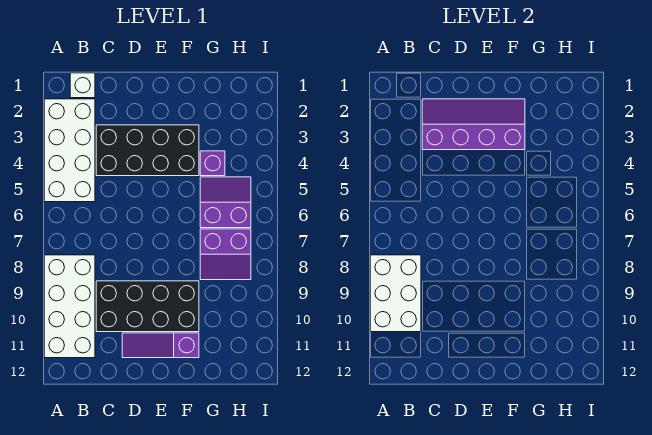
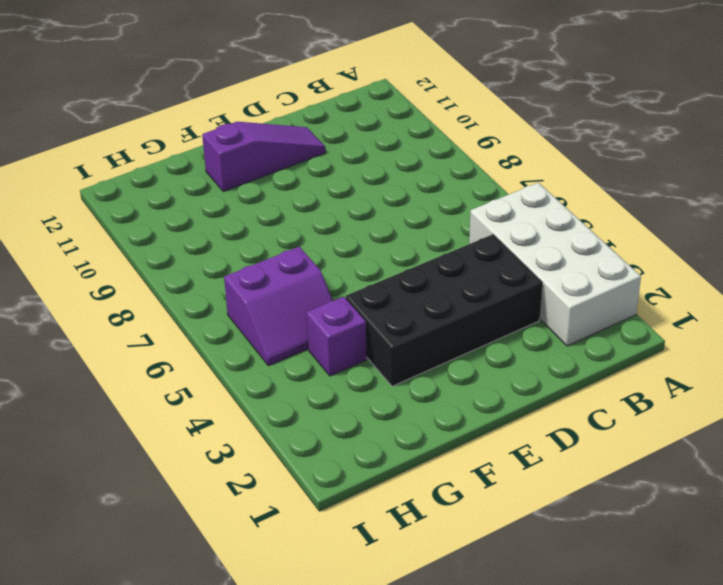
none -> white 2x4 brick [44,255,95,358]
none -> white 1x1 brick [70,73,95,98]

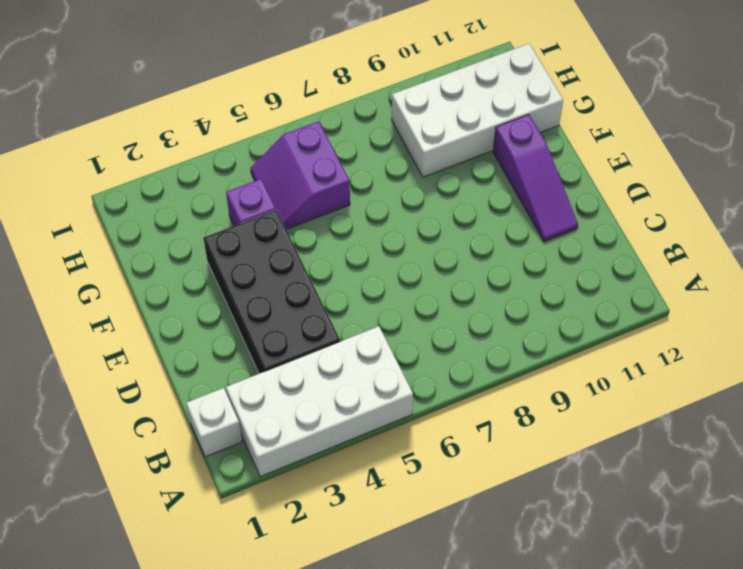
white 2x4 brick [392,44,563,177] -> white 2x4 brick moved to [44,255,95,358]
none -> black 2x4 brick [96,281,199,332]
none -> purple 2x2 slope [200,229,251,280]

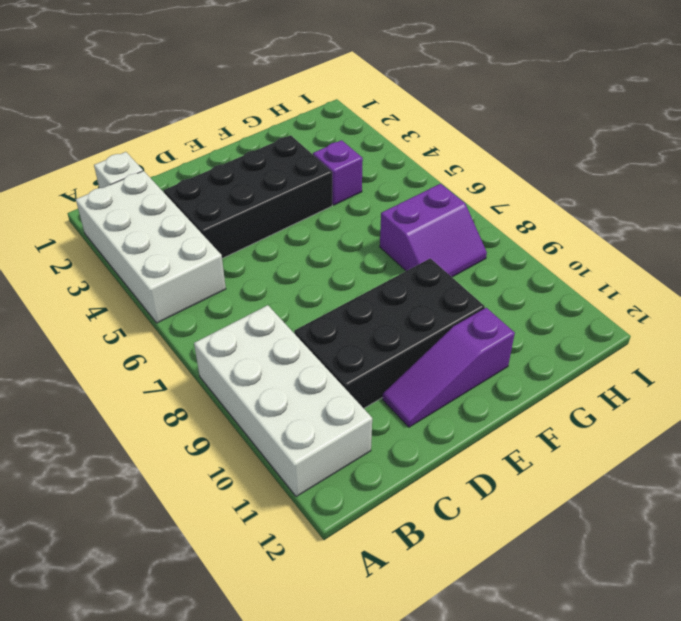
none -> purple 2x2 slope [200,177,251,228]
none -> white 2x3 brick [370,255,421,332]

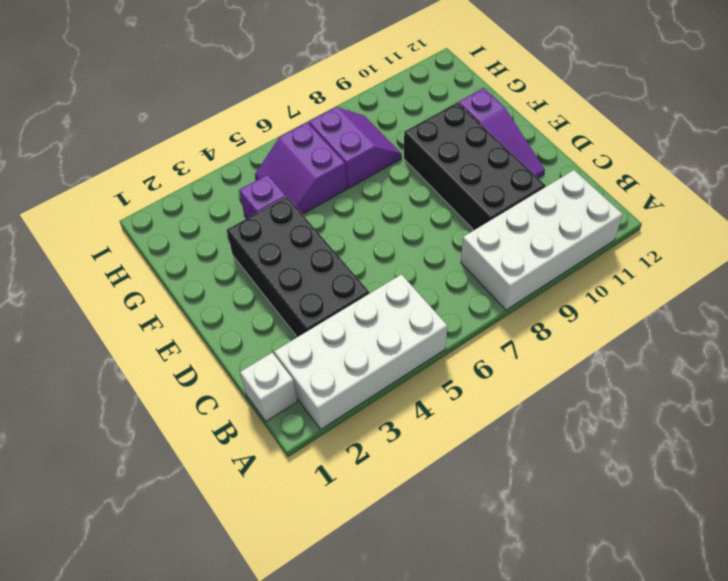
none -> white 2x3 brick [370,255,421,332]
none -> purple 2x4 slope [422,99,525,150]

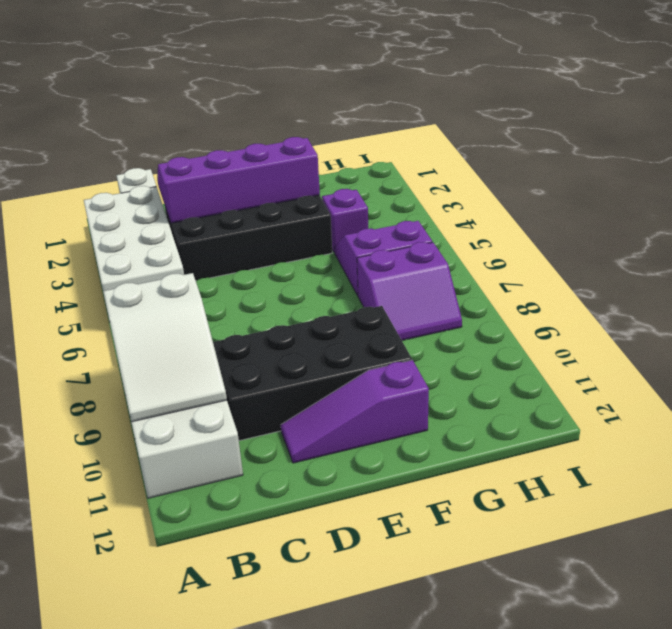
white 2x3 slope [103,273,227,422] -> white 2x3 brick [370,255,421,332]

